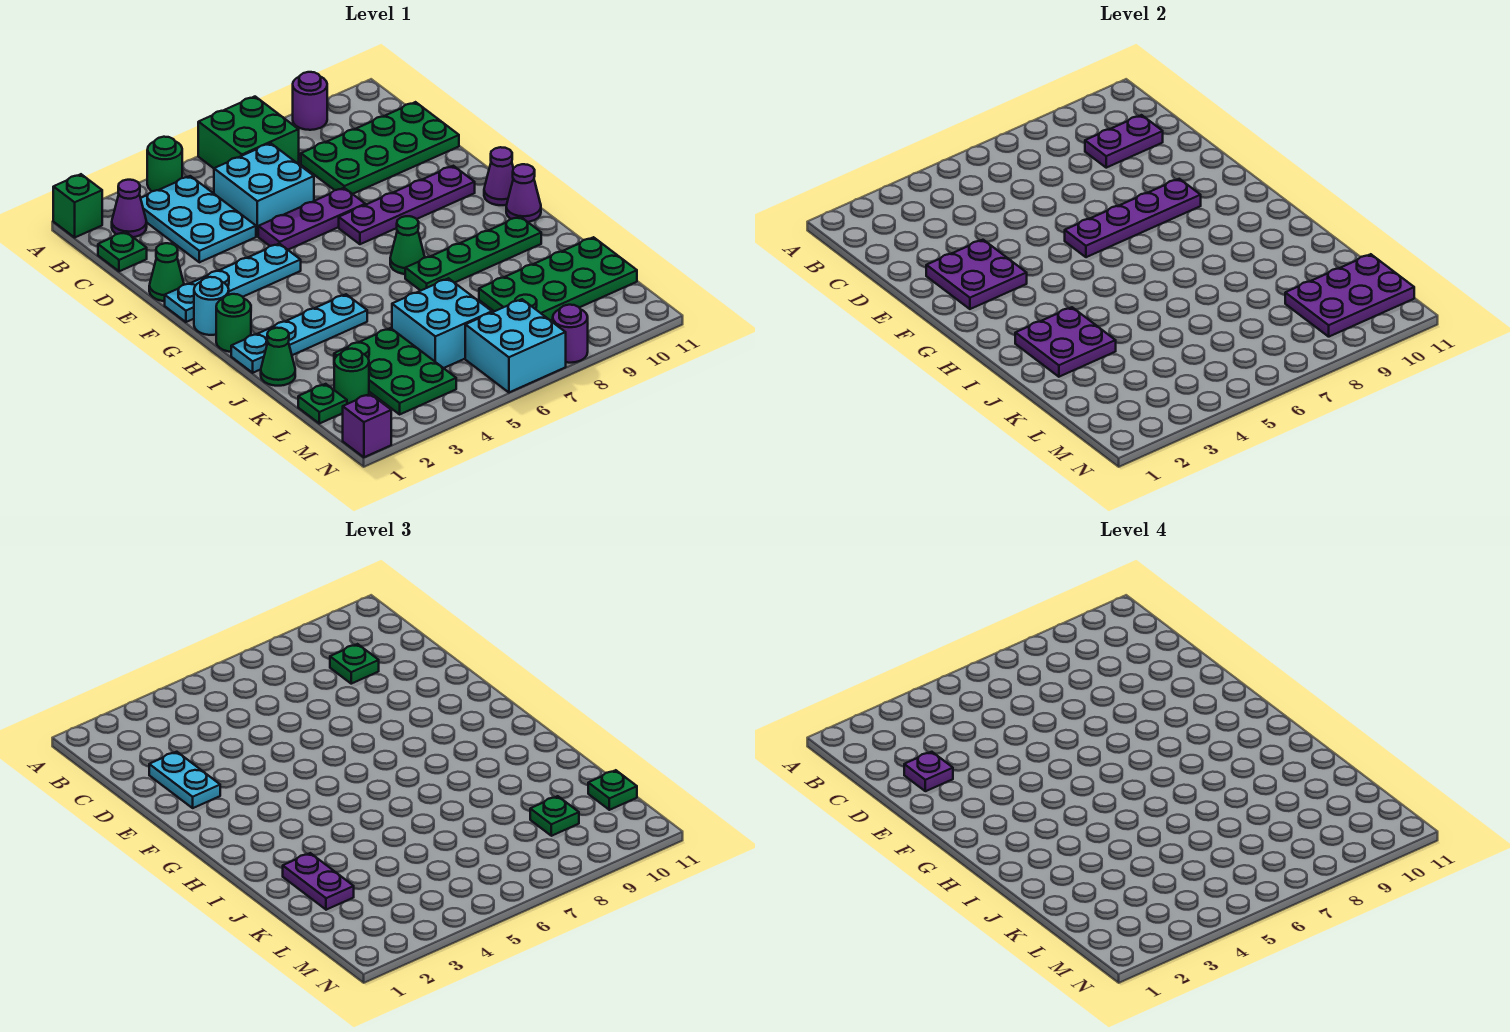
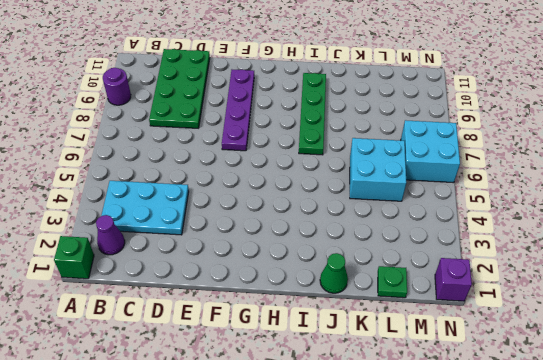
none -> green 1x1 round brick [147,137,182,191]
none -> green 2x2 brick [198,97,299,168]
none -> green 1x1 plate [98,232,147,271]
none -> cyan 2x2 brick [214,143,314,236]

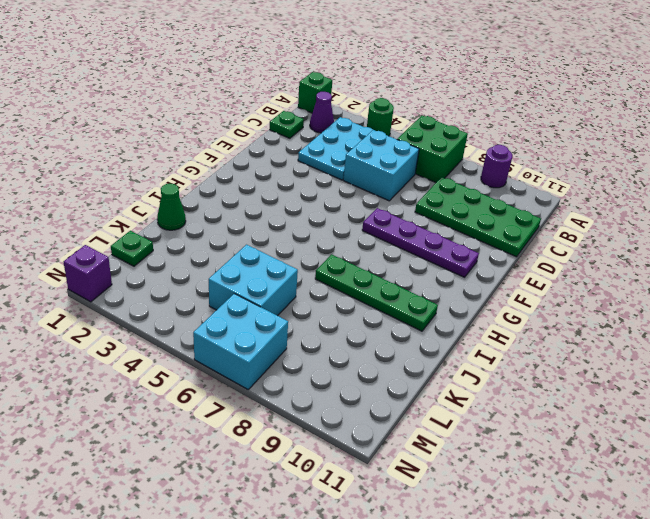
none -> green 1x1 cone [149,243,184,301]
none -> purple 1x3 plate [258,188,365,250]
none -> cyan 1x4 plate [165,244,301,322]
none -> cyan 1x1 round brick [194,277,229,335]

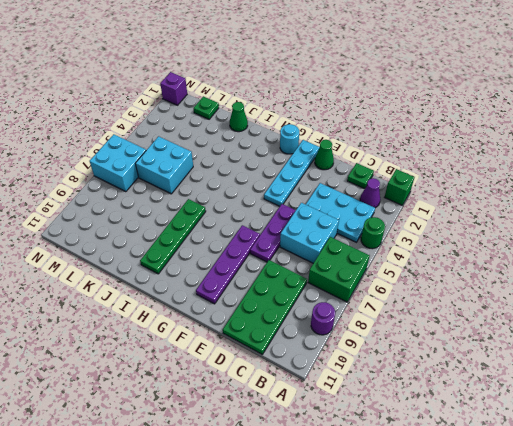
none -> purple 1x1 cone [484,147,513,205]
none -> green 1x1 round brick [216,294,251,352]
none -> green 1x1 cone [390,216,425,274]
none -> purple 1x1 cone [506,164,541,222]

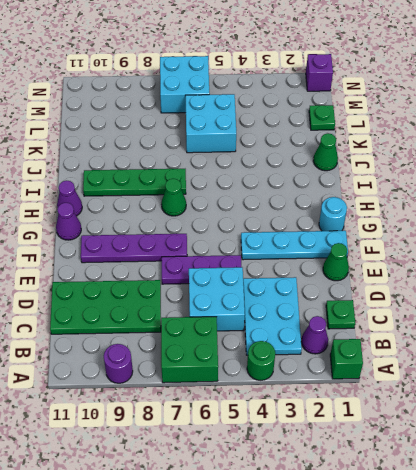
none -> green 1x1 round brick [216,294,251,352]
none -> cyan 1x4 plate [231,294,367,373]
none -> green 2x3 plate [334,328,456,414]
none -> green 2x4 plate [479,237,637,320]

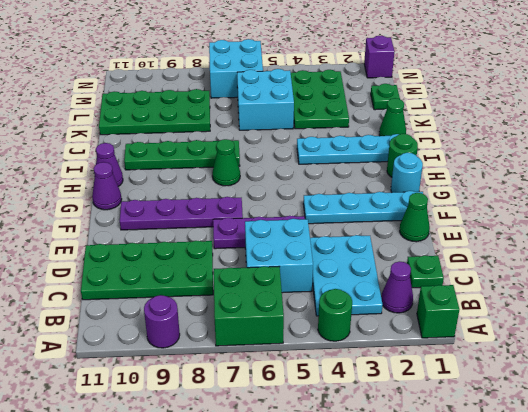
none -> green 1x1 round brick [334,349,369,404]
none -> purple 1x1 round brick [553,305,588,363]
none -> purple 1x2 plate [1085,115,1163,168]
none -> purple 2x2 plate [926,240,1027,309]

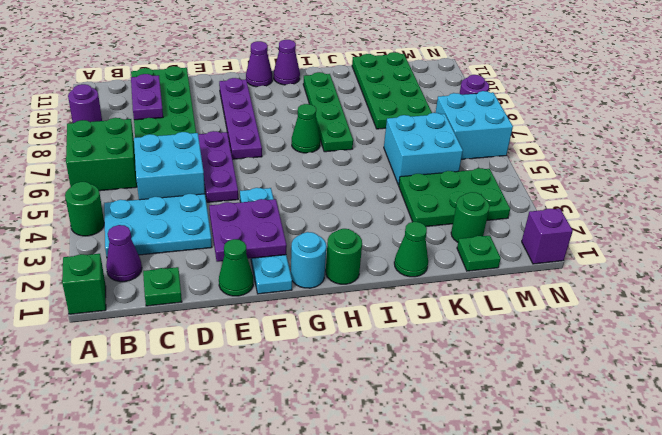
none -> cyan 1x4 plate [231,294,367,373]
none -> purple 1x4 plate [1065,179,1201,257]
none -> purple 2x2 plate [1015,307,1116,377]
none -> purple 2x3 plate [1285,254,1414,337]

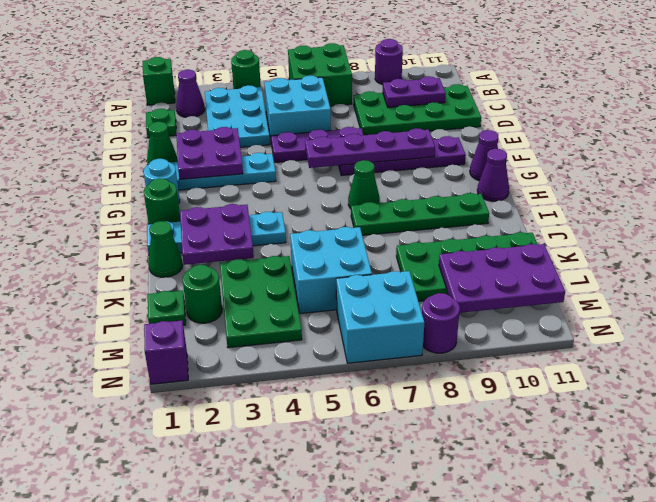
none -> green 1x1 plate [330,644,379,684]
none -> cyan 1x2 plate [149,752,220,808]
none -> purple 1x2 plate [283,853,354,910]
none -> green 1x1 plate [530,796,579,836]

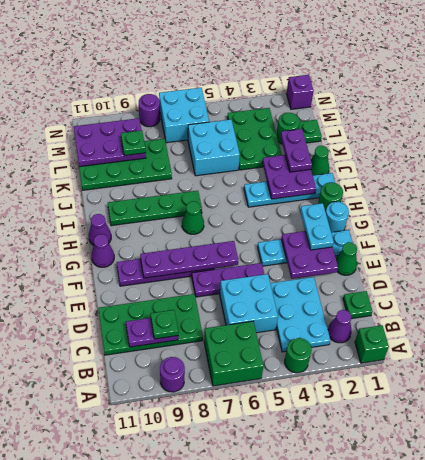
cyan 1x2 plate [300,203,334,250] -> cyan 1x2 plate moved to [149,752,220,808]
none -> green 1x1 plate [588,770,637,810]
none -> purple 1x1 plate [904,752,953,791]

